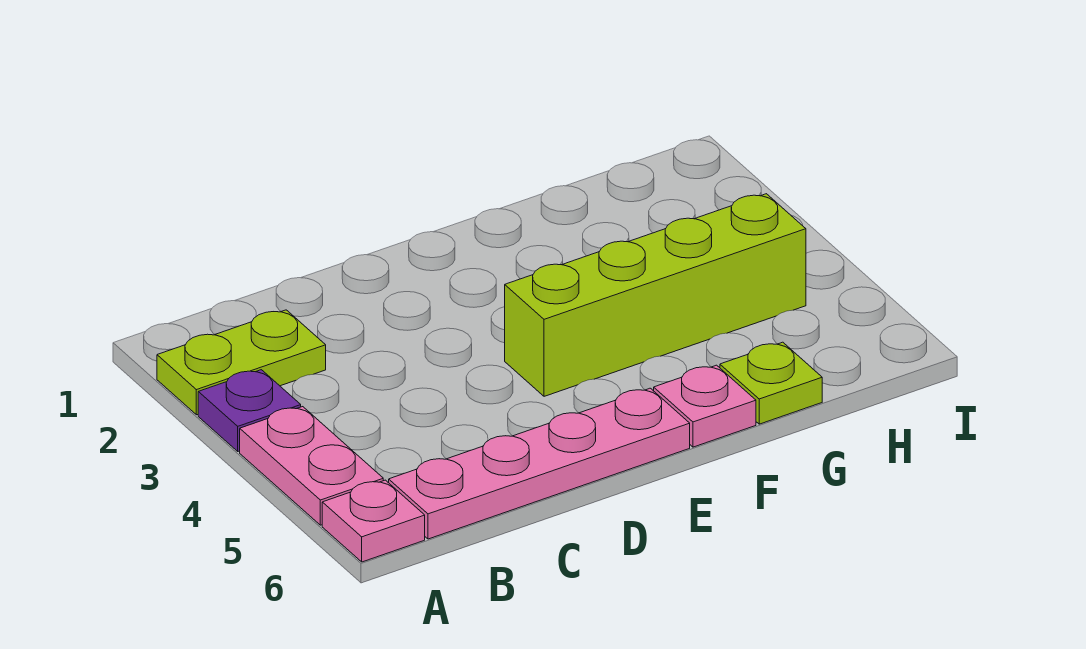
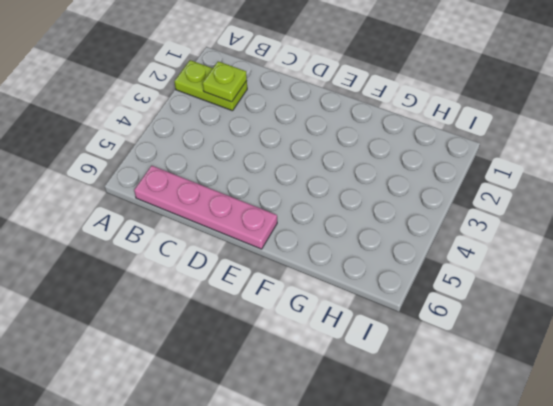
lime 1x1 plate [203,61,247,102] -> lime 1x1 plate moved to [720,342,822,424]
none -> purple 1x1 plate [198,370,301,451]
none -> pink 1x2 plate [240,407,383,525]

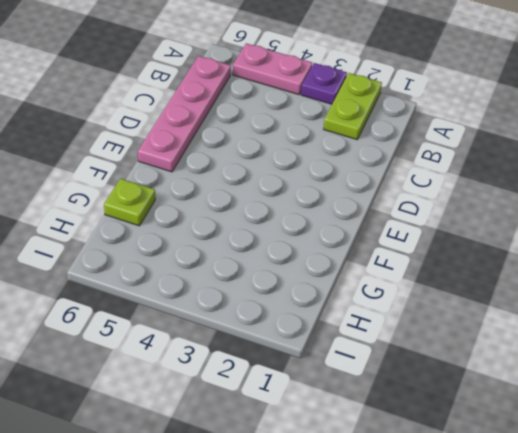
none -> pink 1x1 plate [322,480,425,562]
none -> lime 1x4 brick [505,194,806,396]

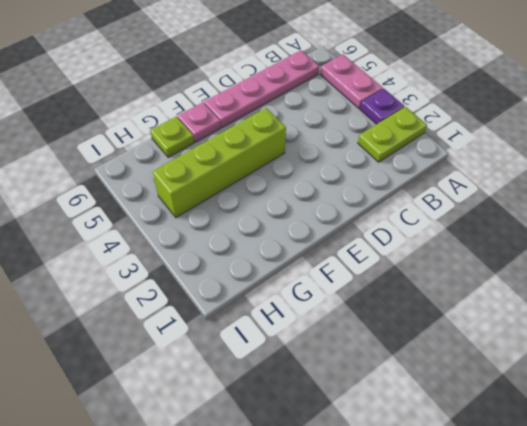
none -> pink 1x1 plate [322,480,425,562]

